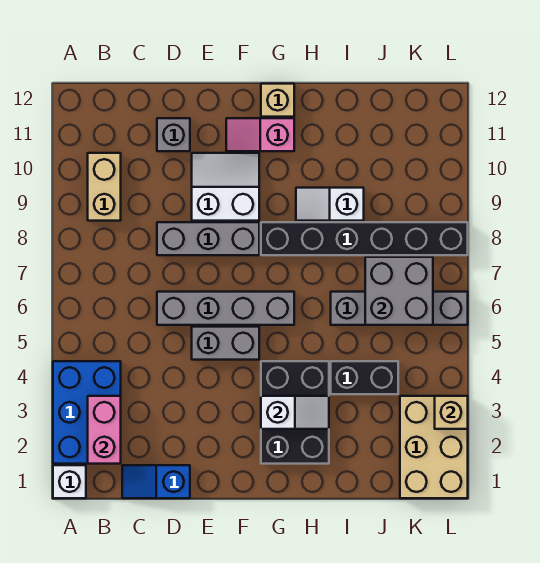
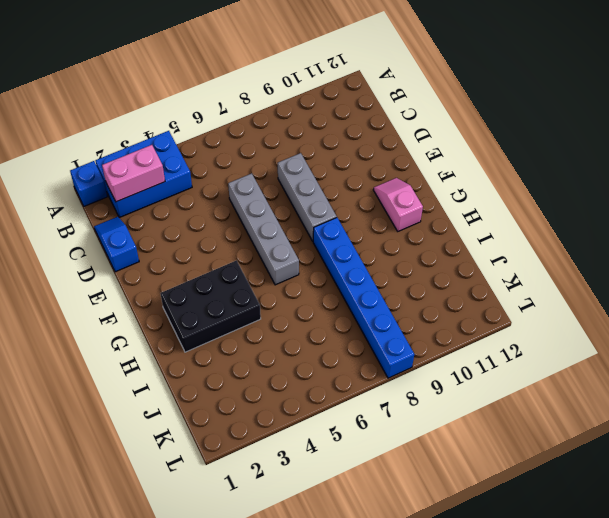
blue 1x1 brick [70,161,108,206] -> white 1x1 brick [53,465,86,498]
blue 1x6 brick [313,218,414,378] -> black 1x6 brick [261,222,468,255]
none -> tan 1x2 brick [88,153,121,221]
none -> grey 1x1 brick [157,118,190,151]
none -> grey 1x2 brick [192,327,259,360]

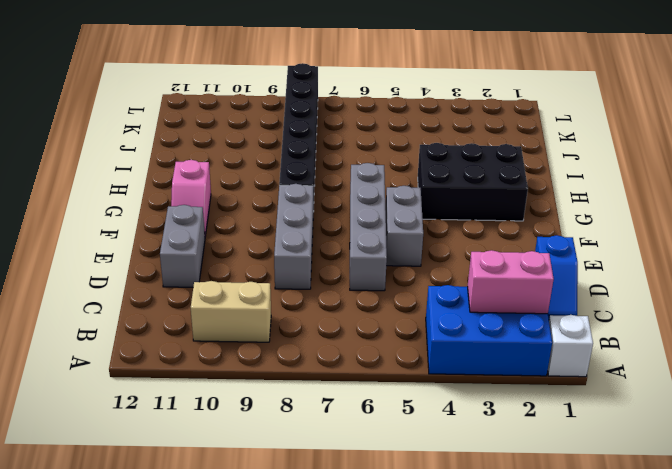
grey 1x2 brick [160,205,205,287] -> grey 1x1 brick [157,118,190,151]
none -> white 2x2 slope [192,153,259,221]
none -> tan 1x1 brick [261,84,294,117]
none -> white 1x2 slope [296,188,364,221]

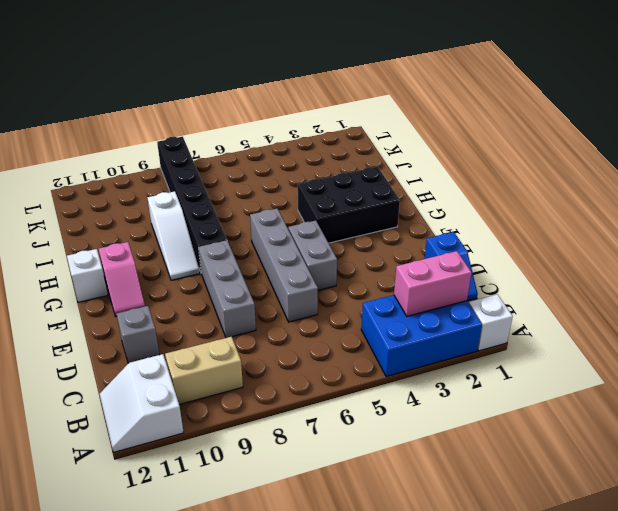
white 2x2 slope [100,354,184,452] -> white 2x2 slope moved to [192,153,259,221]
white 1x3 slope [147,191,200,280] -> white 1x2 slope [296,188,364,221]
white 1x1 brick [67,249,108,302] -> tan 1x1 brick [261,84,294,117]
none -> black 1x2 brick [331,361,398,394]
none -> grey 1x4 brick [331,292,468,325]
none -> tan 2x3 brick [400,396,468,498]

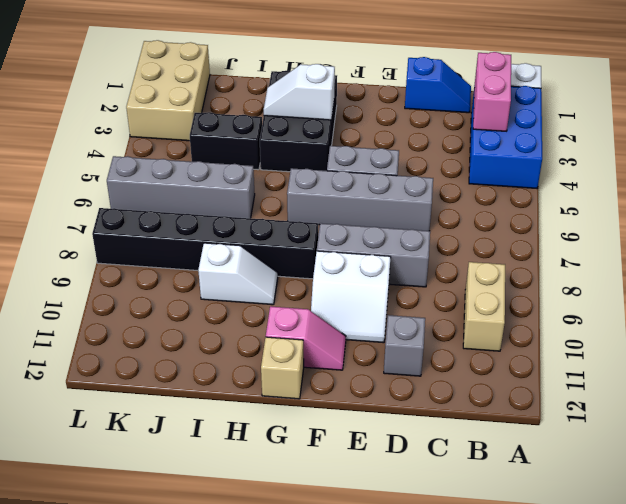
none -> grey 2x2 brick [365,257,433,325]
none -> tan 1x1 brick [435,396,468,429]

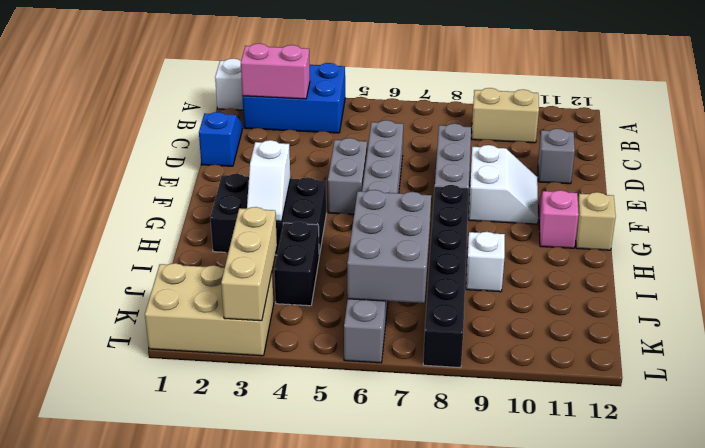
grey 2x3 brick [347,190,431,303] -> grey 2x2 brick [365,257,433,325]
tan 1x3 brick [221,207,277,321] -> tan 1x1 brick [435,396,468,429]

